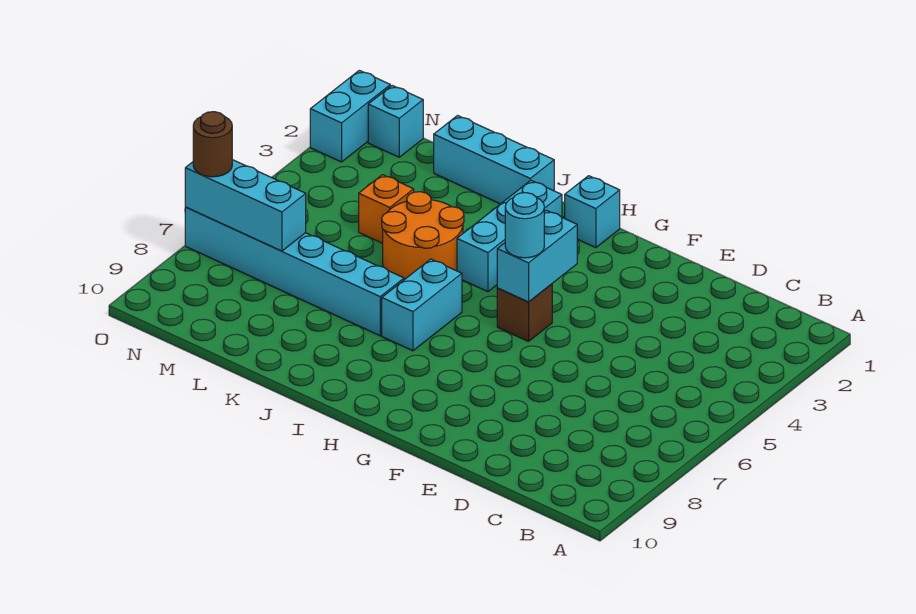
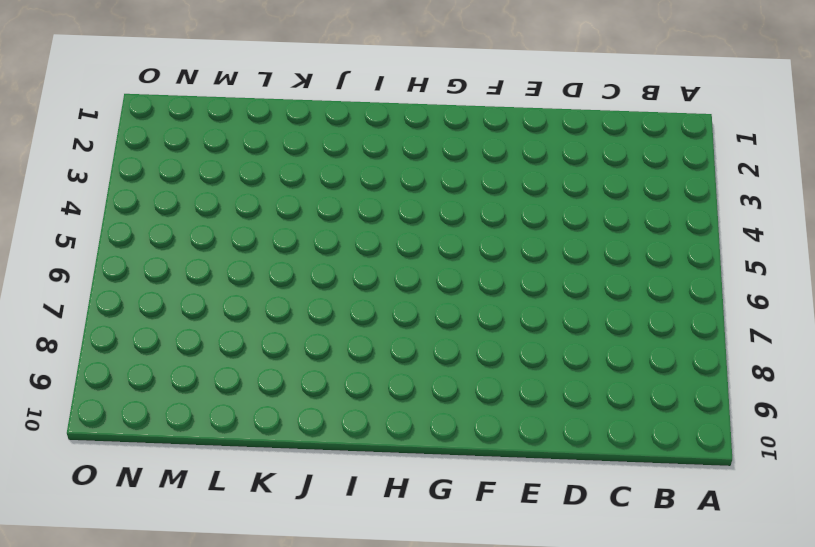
none -> brown 1x1 brick [497,284,552,341]
none -> cyan 1x1 brick [565,176,620,248]
none -> cyan 1x3 brick [457,180,562,292]

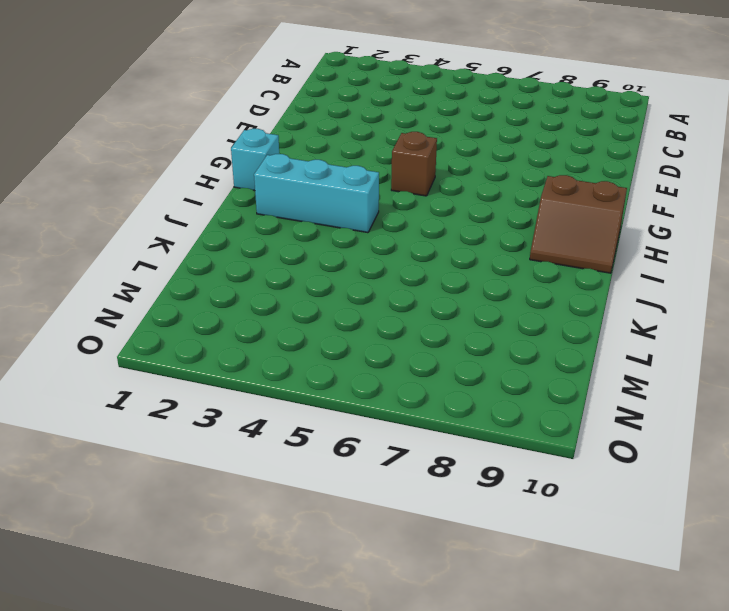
brown 2x2 slope [530,175,627,273] -> none
none -> cyan 1x2 brick [382,259,462,351]
none -> cyan 1x3 brick [434,116,554,204]
none -> orange 2x2 round brick [382,192,464,280]

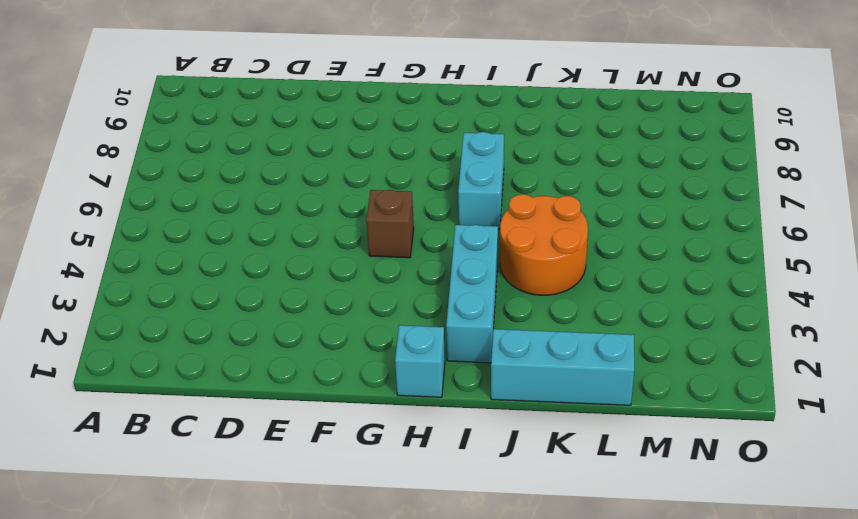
none -> cyan 1x6 brick [185,207,404,336]
none -> orange 1x1 brick [359,175,414,243]
none -> cyan 1x1 brick [368,86,423,157]

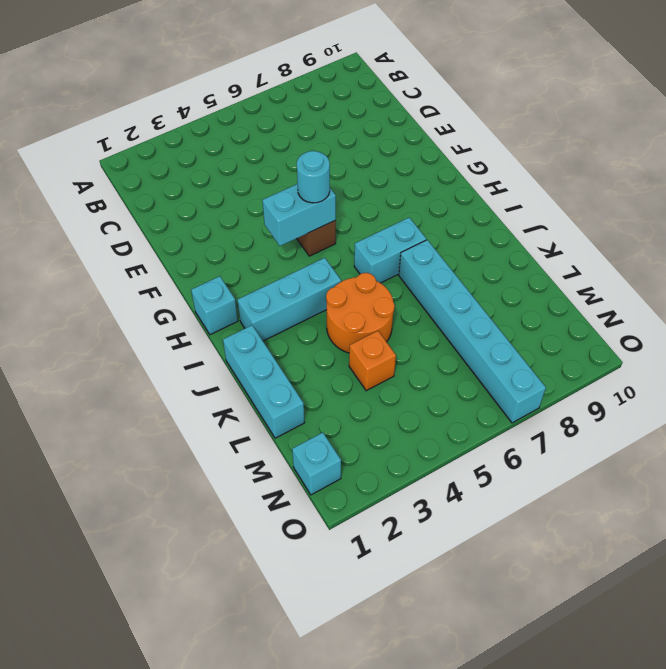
none -> cyan 1x2 brick [310,70,390,162]
none -> cyan 1x3 brick [185,160,306,251]
none -> brown 1x1 round brick [193,112,232,177]

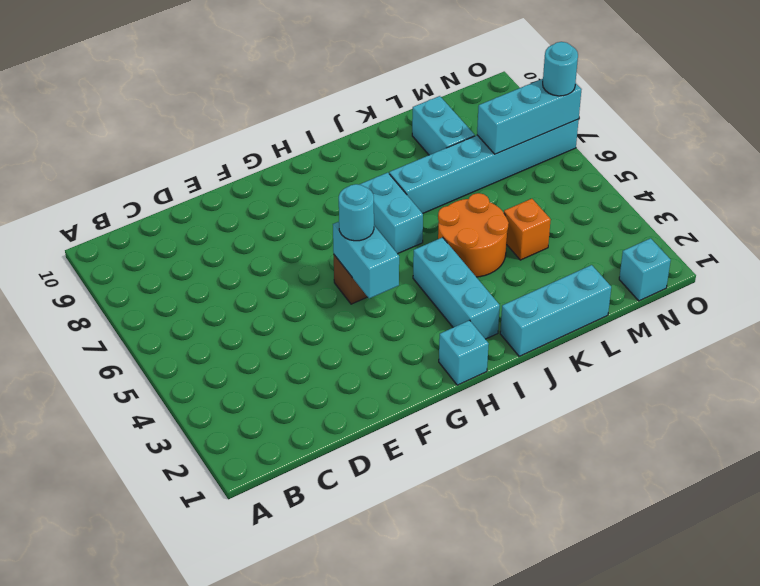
cyan 1x2 brick [412,96,475,155] -> cyan 1x2 brick moved to [310,70,390,162]
cyan 1x1 round brick [543,42,578,96] -> brown 1x1 round brick [193,112,232,177]

